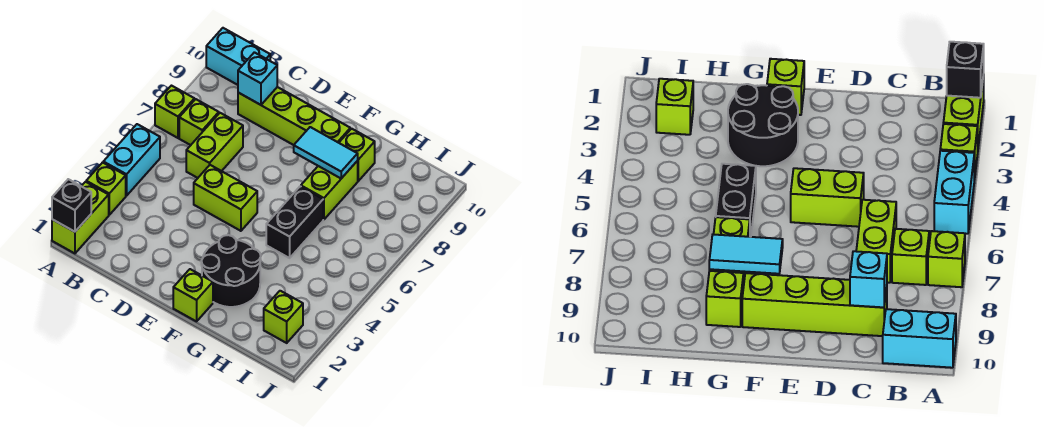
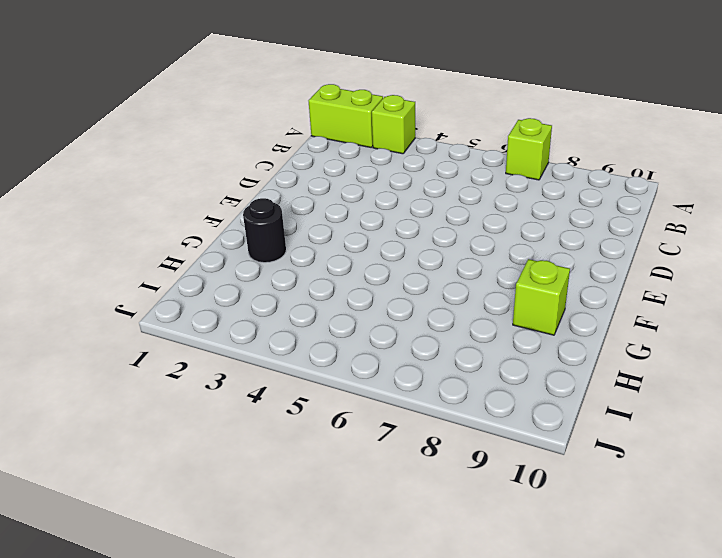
black 1x1 round brick [243,198,286,263] -> black 2x2 round brick [201,235,261,307]
none -> cyan 1x2 brick [103,124,160,196]
none -> cyan 1x2 brick [206,28,270,85]
none -> lime 1x1 brick [179,99,219,145]

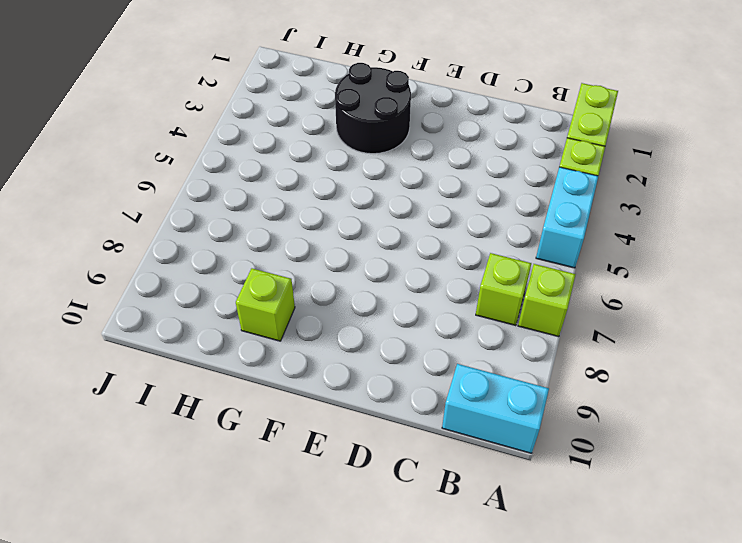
none -> lime 1x2 brick [186,113,243,178]
none -> lime 1x4 brick [238,87,350,145]
none -> lime 1x2 brick [194,165,257,231]

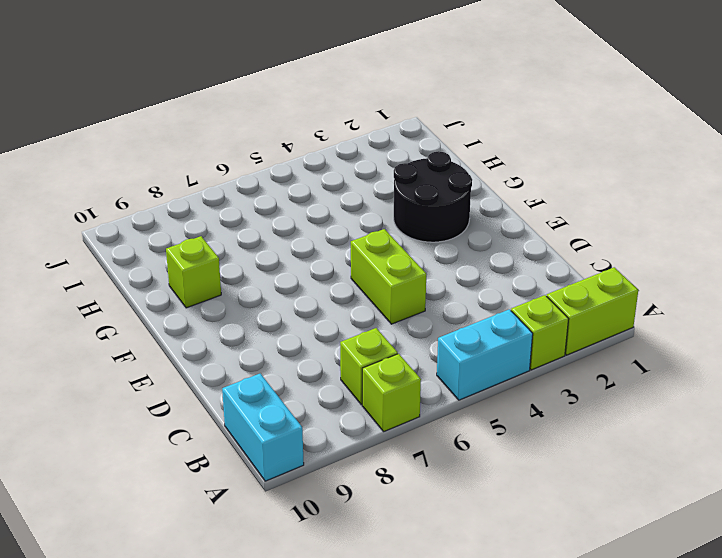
none -> lime 1x2 brick [186,113,243,178]
none -> lime 1x4 brick [238,87,350,145]
none -> lime 1x1 brick [173,269,213,321]

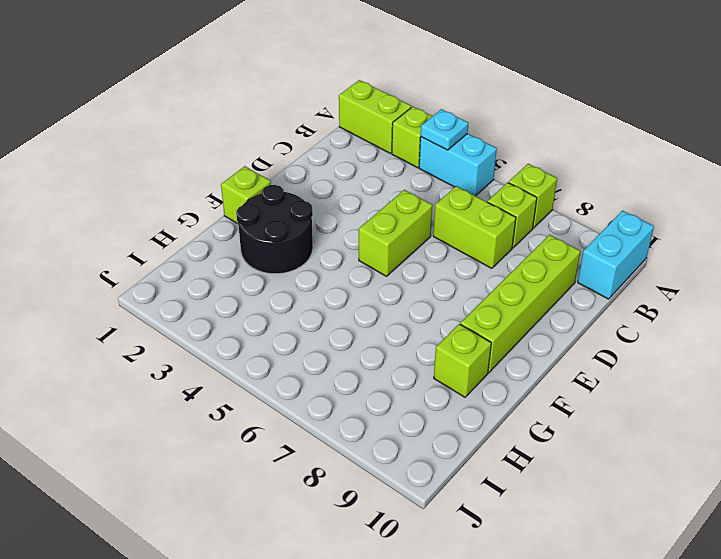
cyan 1x1 plate [421,109,468,150] -> none
none -> black 1x2 brick [266,186,323,258]
none -> lime 1x2 brick [301,161,358,220]
none -> lime 1x1 brick [264,291,303,343]

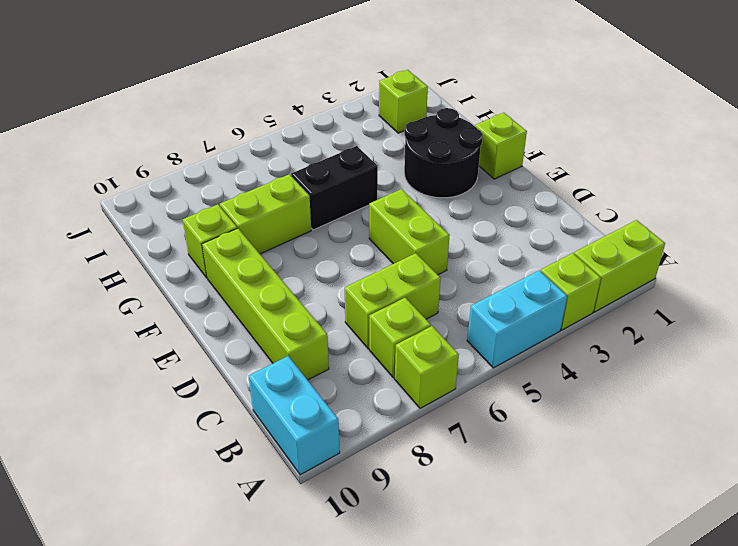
none -> black 1x1 brick [52,179,91,232]
none -> cyan 1x1 brick [238,52,277,105]
none -> cyan 1x2 tile [294,127,358,178]

